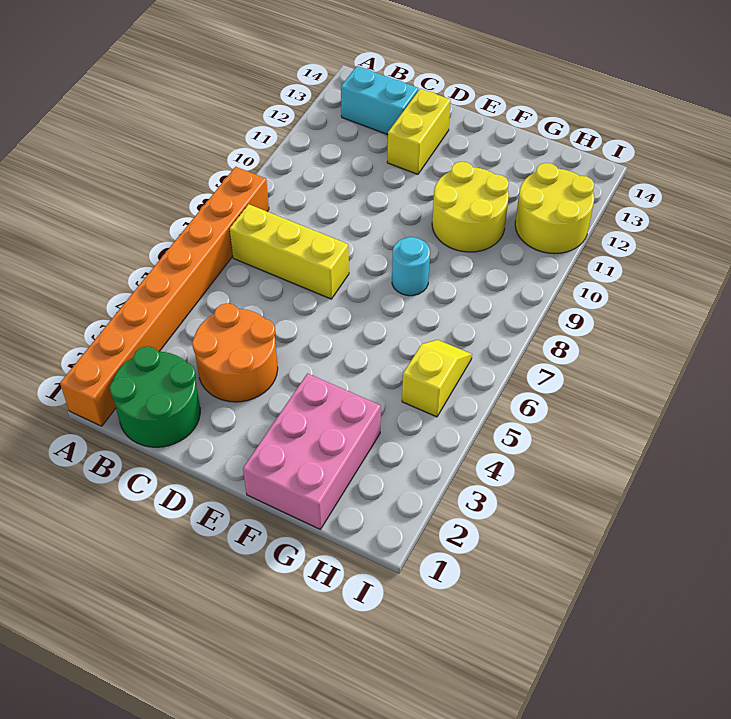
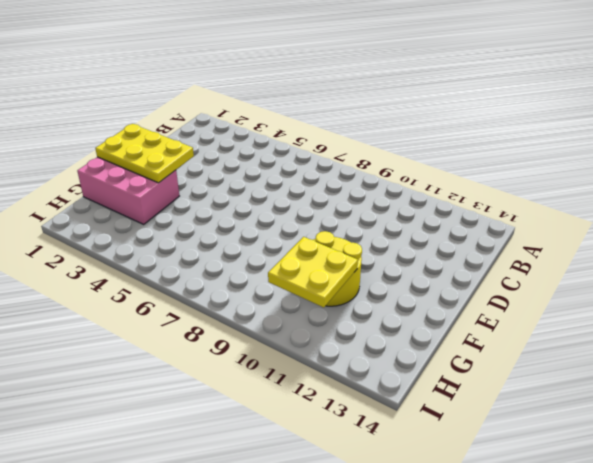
yellow 2x3 plate [95,124,194,183] -> none
yellow 2x2 plate [268,237,358,307] -> none
none -> orange 1x8 brick [60,167,269,426]
none -> green 2x2 round brick [109,346,200,447]

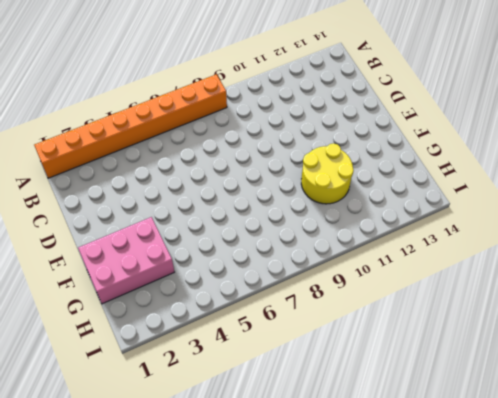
none -> green 2x2 round brick [109,346,200,447]
none -> yellow 1x3 brick [229,204,349,299]

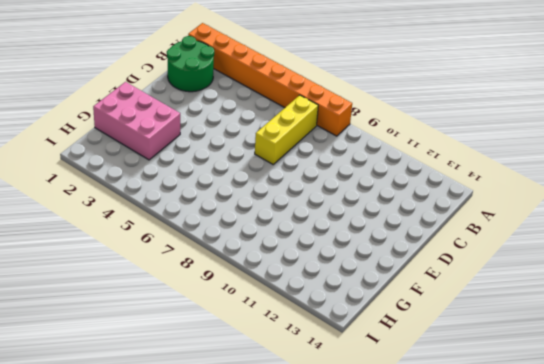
none -> cyan 1x2 brick [341,66,418,135]
none -> orange 2x2 round brick [192,303,278,402]

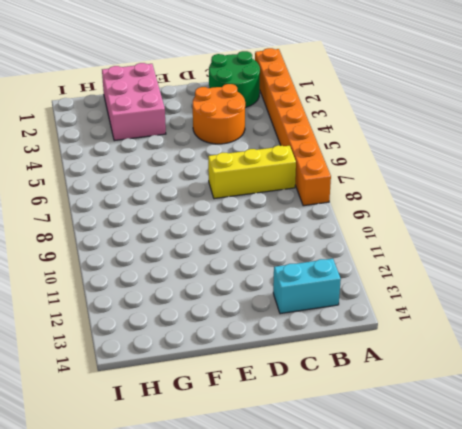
none -> yellow 1x2 brick [387,89,451,174]
none -> cyan 1x1 round brick [392,237,430,296]

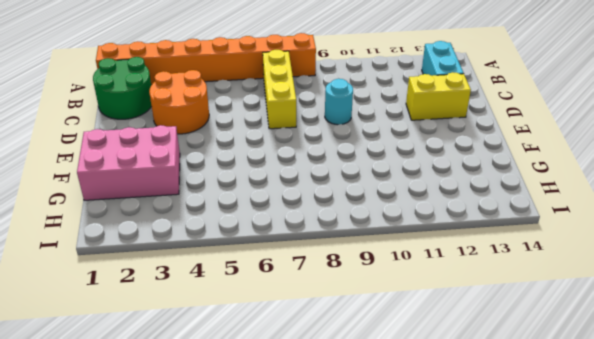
cyan 1x1 round brick [325,79,353,125] -> cyan 1x1 round brick moved to [392,237,430,296]
none -> yellow 2x2 round brick [432,162,509,252]
none -> yellow 1x2 slope [402,340,472,417]

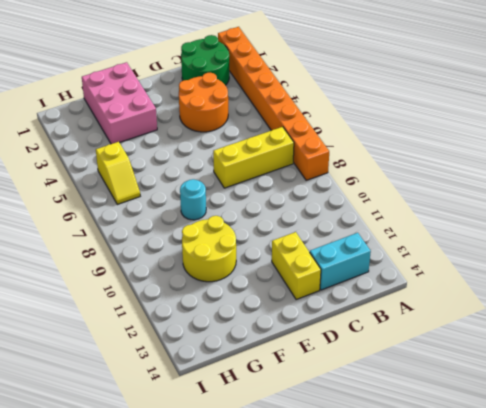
none -> yellow 2x2 round brick [515,163,594,254]

